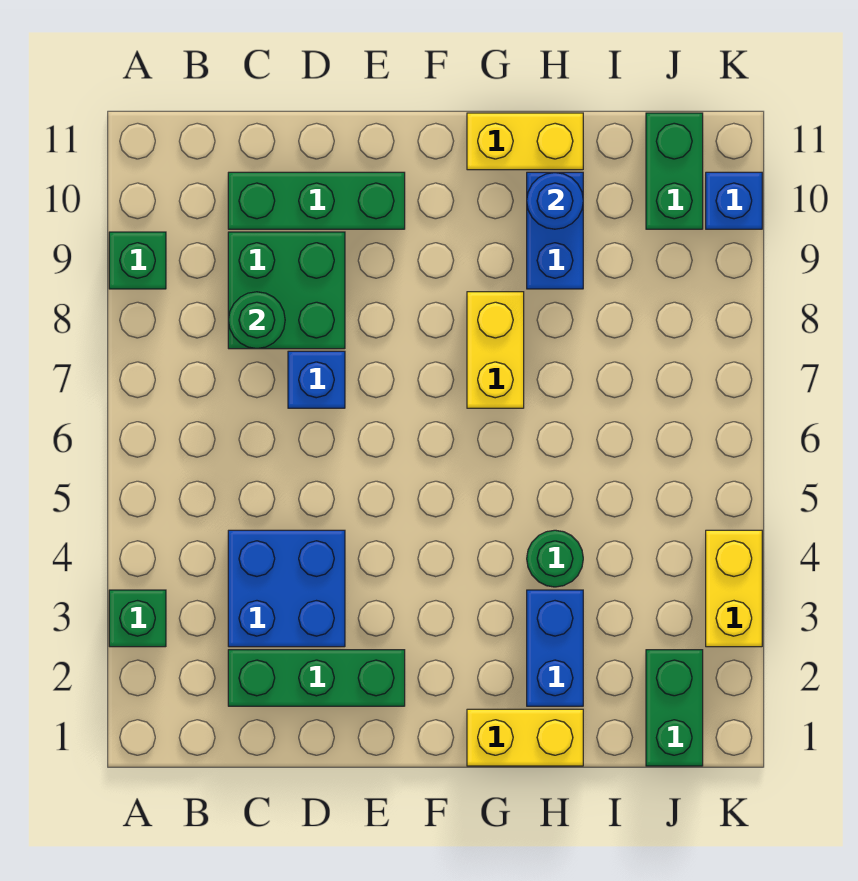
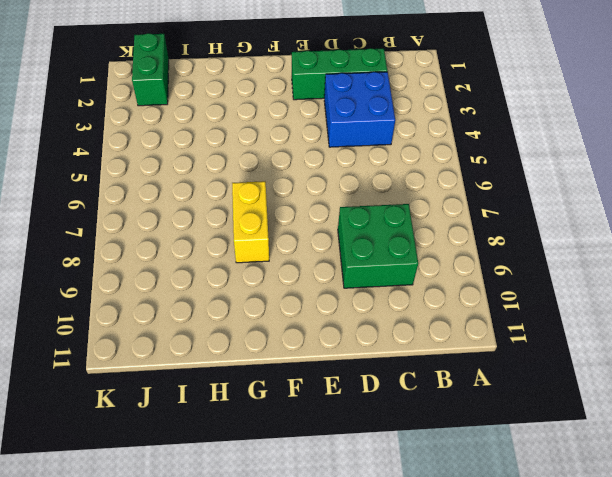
none -> green 1x1 brick [109,590,166,647]
none -> green 1x1 brick [109,232,166,289]
none -> green 1x3 brick [228,172,405,229]

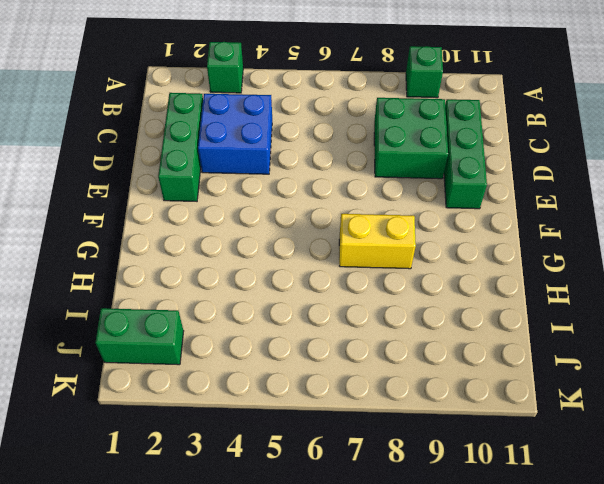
none -> blue 1x1 brick [288,351,345,408]
none -> yellow 1x2 brick [467,709,583,766]
none -> yellow 1x2 brick [467,113,583,170]

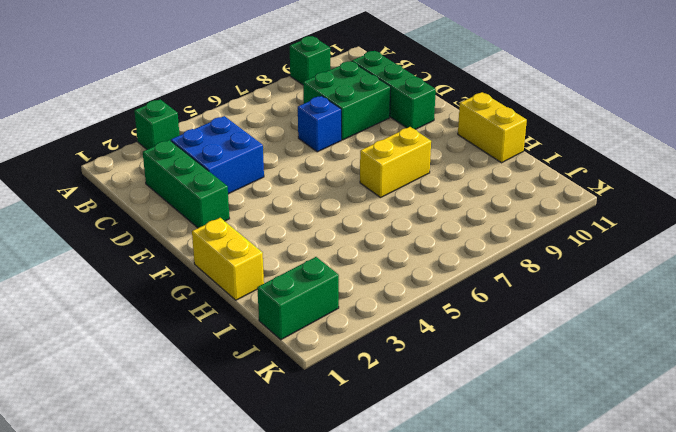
none -> blue 1x2 brick [527,590,583,706]
none -> green 1x1 round brick [527,530,583,587]
none -> blue 1x2 brick [527,172,583,289]

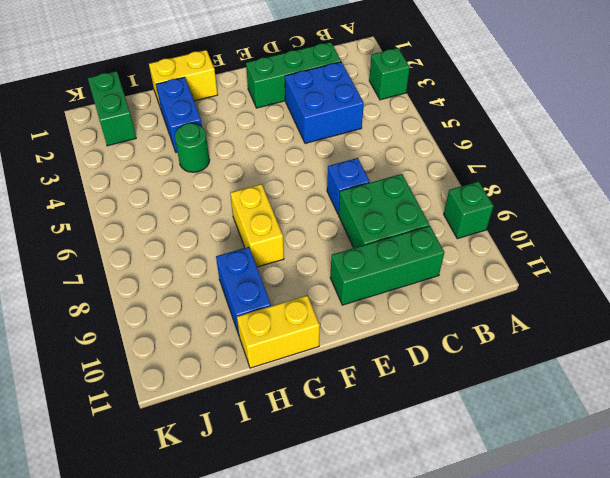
none -> green 1x2 brick [646,113,703,229]
none -> yellow 1x2 brick [706,530,762,647]
none -> blue 1x1 brick [706,172,762,229]

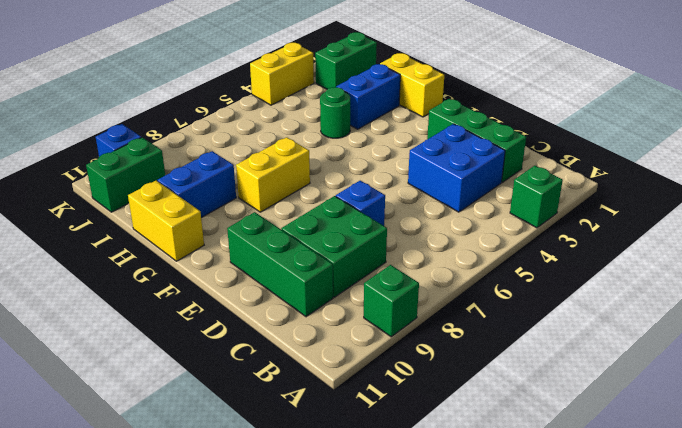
none -> green 1x1 round brick [228,292,285,349]
none -> blue 1x1 round brick [527,173,583,229]

